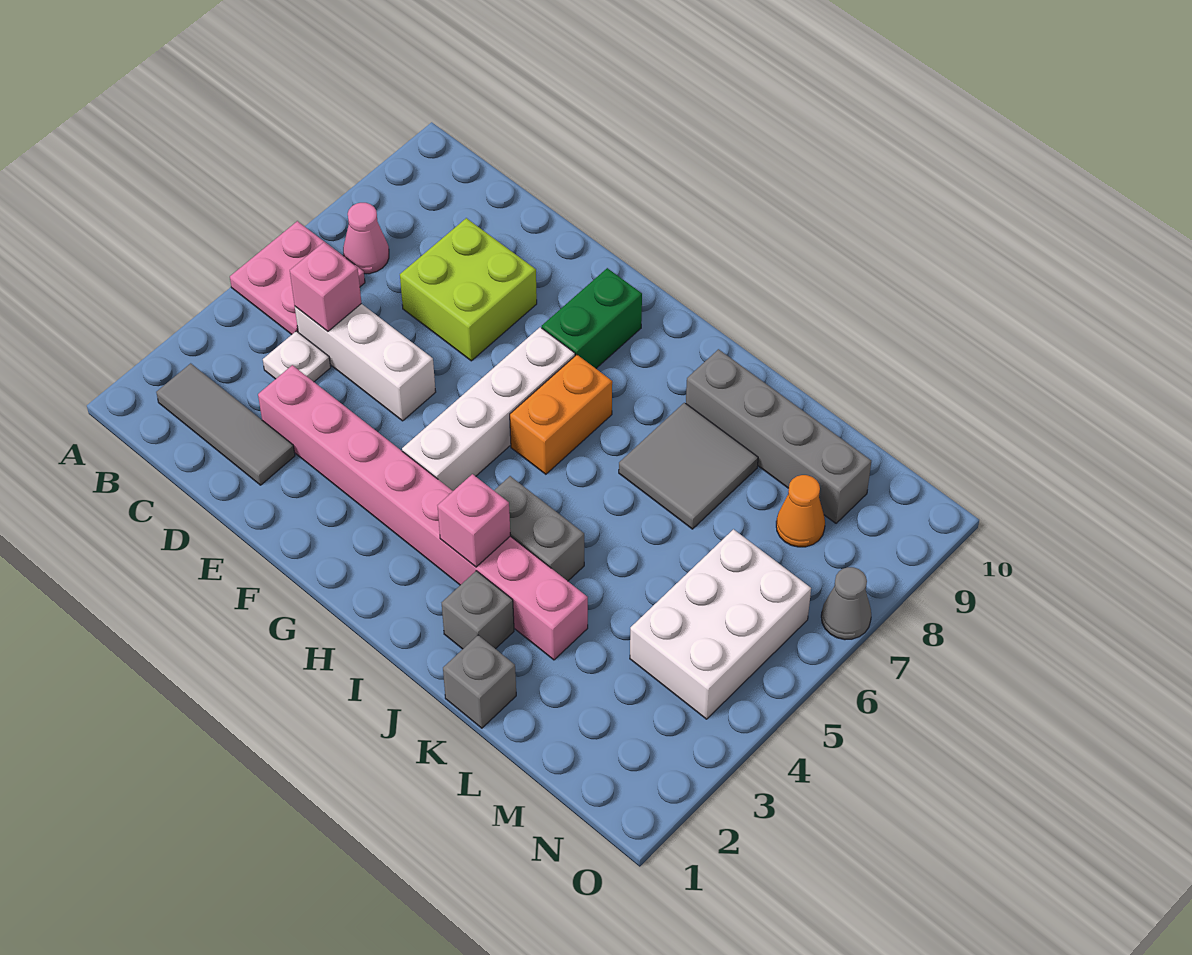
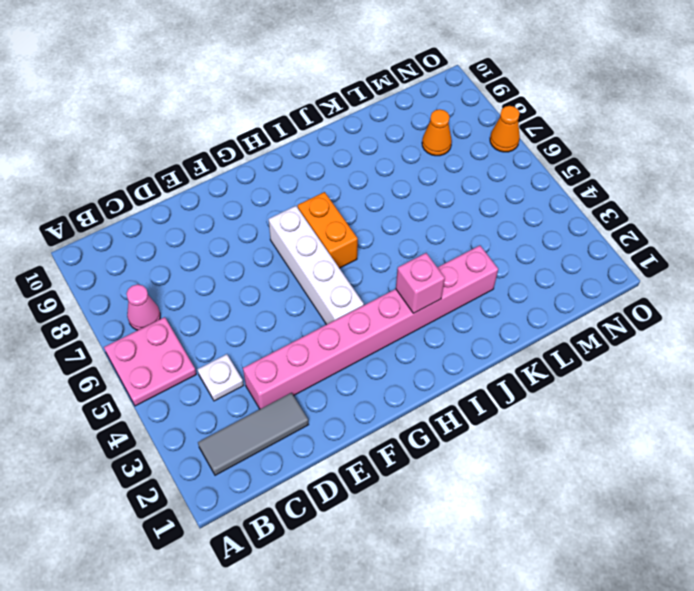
orange 1x1 cone [490,106,520,152] -> grey 1x1 cone [821,567,871,640]
none -> white 1x3 brick [295,304,436,421]
none -> lime 2x2 brick [400,218,537,361]
none -> green 1x2 brick [542,268,642,368]

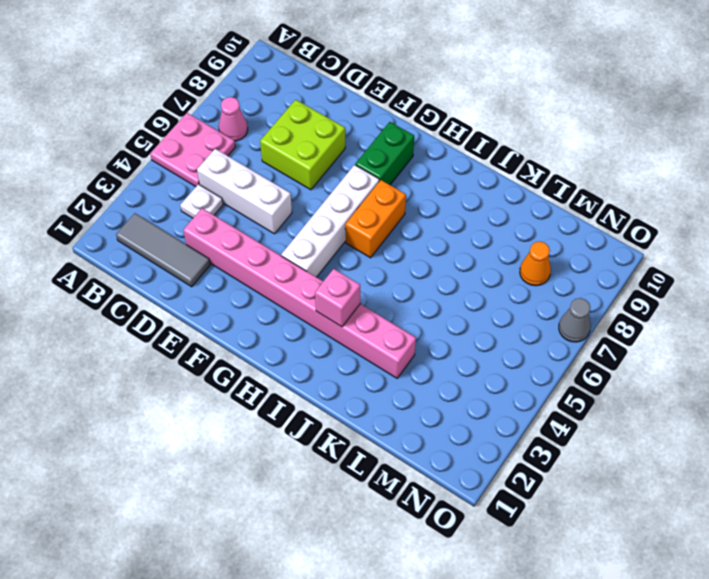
none -> grey 1x2 brick [494,476,584,581]
none -> grey 1x1 brick [442,571,514,649]
none -> grey 2x2 tile [619,403,758,529]

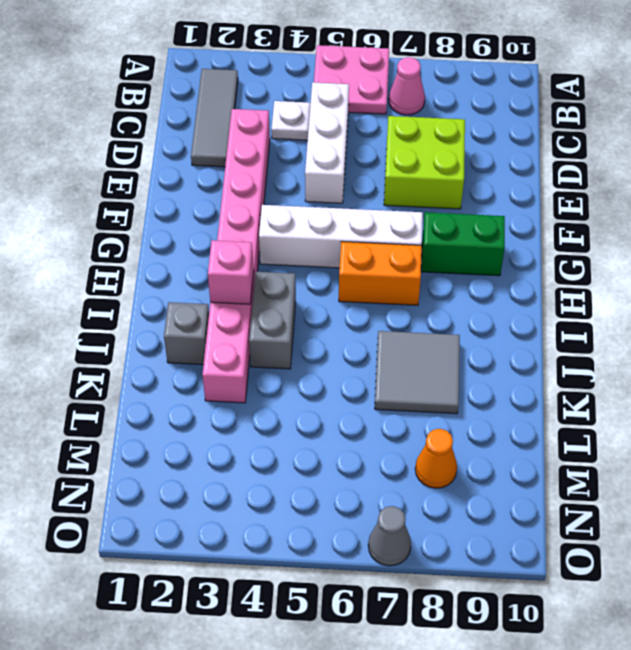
none -> grey 1x4 brick [686,349,871,523]
none -> grey 1x1 brick [443,635,516,728]
none -> white 2x3 brick [630,529,811,719]

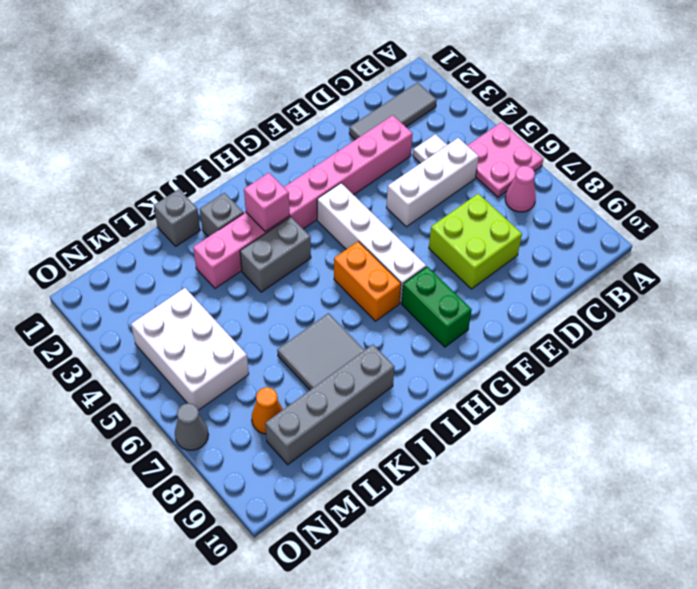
none -> pink 1x1 brick [290,242,361,331]

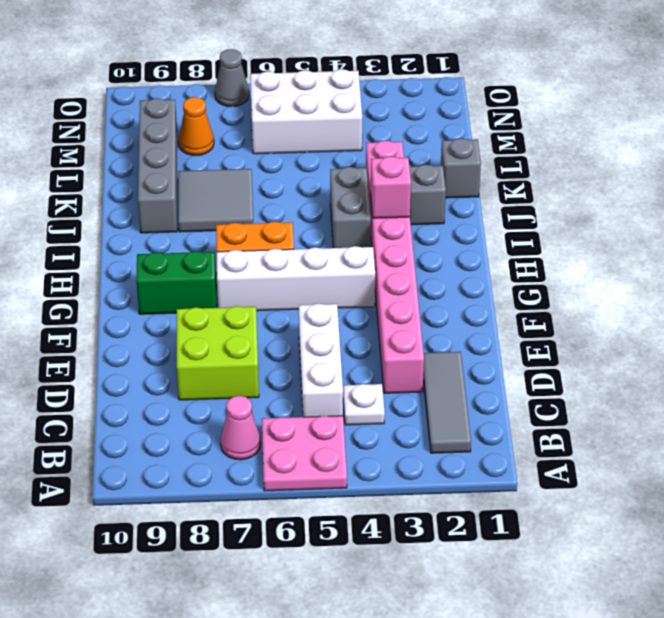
none -> pink 1x1 brick [290,242,361,331]

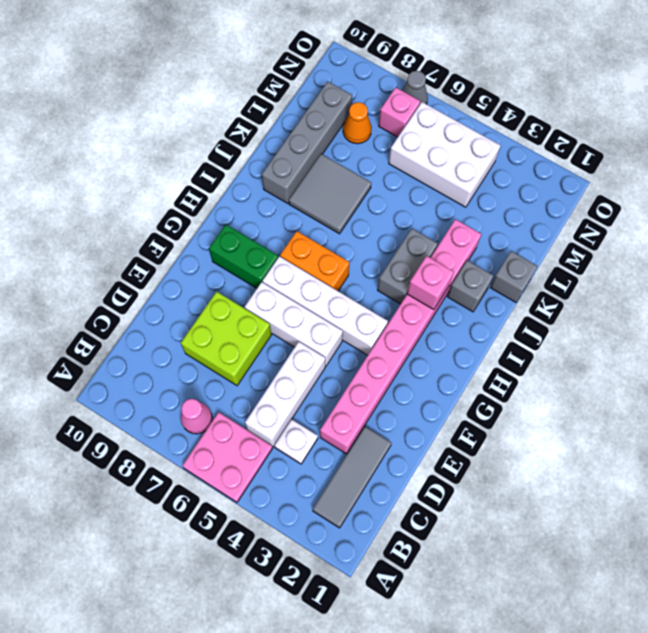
white 1x3 brick [245,282,343,366] -> none
pink 1x1 brick [379,87,420,137] -> pink 1x1 brick moved to [290,242,361,331]

